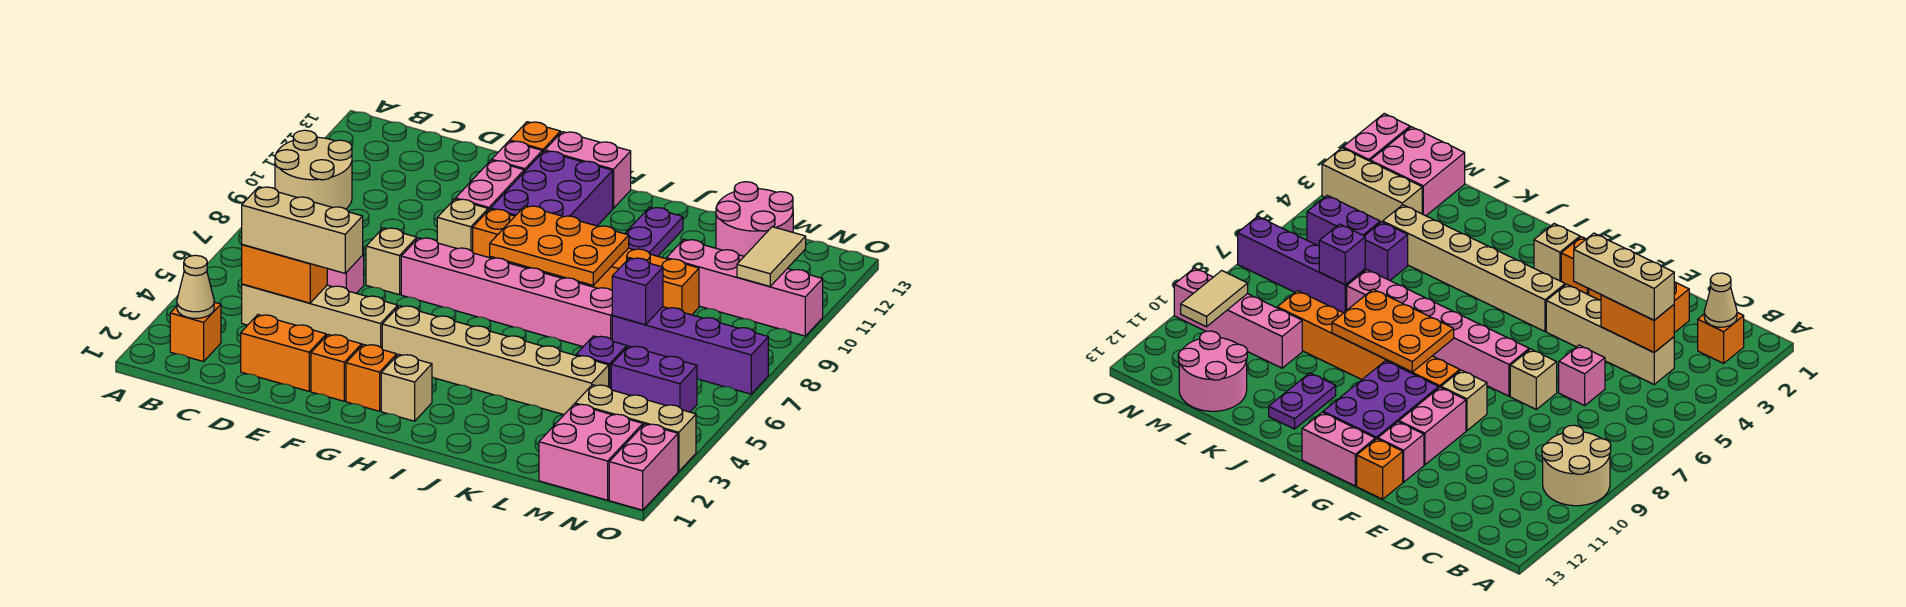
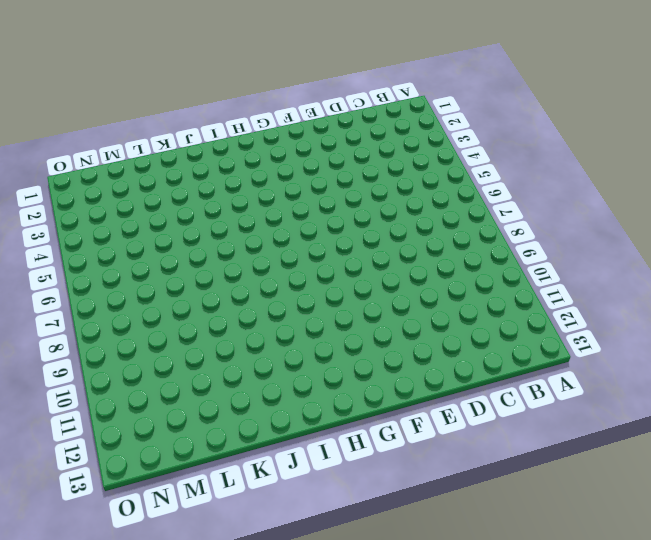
none -> tan 2x2 round brick [275,130,352,209]
none -> orange 1x1 brick [170,302,221,362]
none -> tan 1x4 brick [242,284,398,348]
none -> orange 1x2 brick [241,315,326,391]

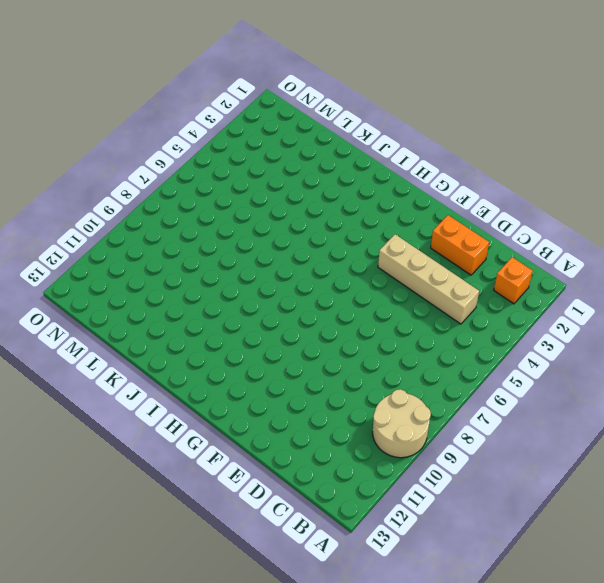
none -> pink 1x1 brick [327,247,364,293]
none -> tan 1x1 brick [366,228,417,295]
none -> orange 1x1 brick [311,334,362,401]
none -> pink 1x6 brick [401,238,612,347]

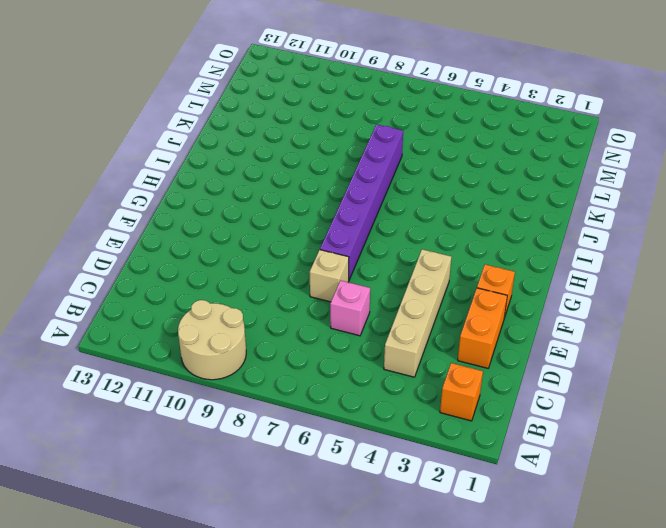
purple 1x6 brick [320,124,403,280] -> pink 1x6 brick [401,238,612,347]
none -> tan 1x1 brick [437,199,488,252]
none -> pink 1x2 brick [456,160,524,210]
none -> pink 1x1 brick [492,141,542,172]
none -> orange 1x1 brick [510,122,560,152]

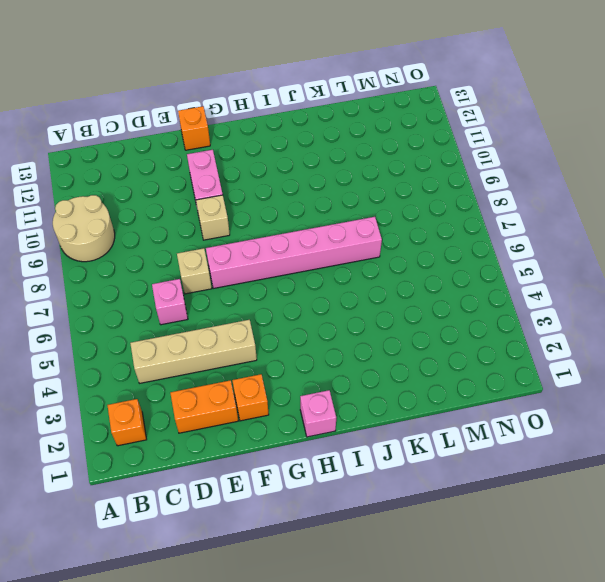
pink 1x1 brick [300,390,336,437] -> pink 1x1 brick moved to [492,141,542,172]
none -> orange 1x1 brick [346,344,397,411]
none -> tan 1x6 brick [382,306,609,415]
none -> orange 1x6 brick [473,209,699,315]
none -> purple 2x3 brick [491,151,613,226]

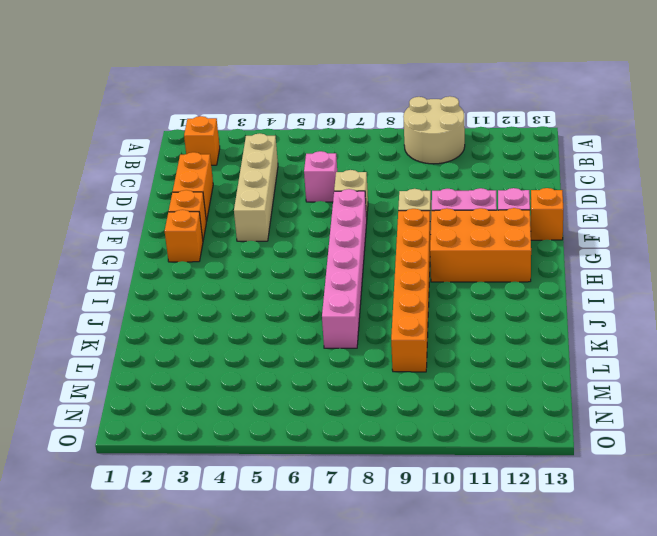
orange 2x3 brick [430,208,531,282] -> purple 2x3 brick [491,151,613,226]
none -> tan 1x6 brick [382,306,609,415]
none -> pink 1x2 brick [545,132,631,208]
none -> tan 1x1 brick [381,354,432,421]
none -> purple 1x2 plate [625,207,683,256]

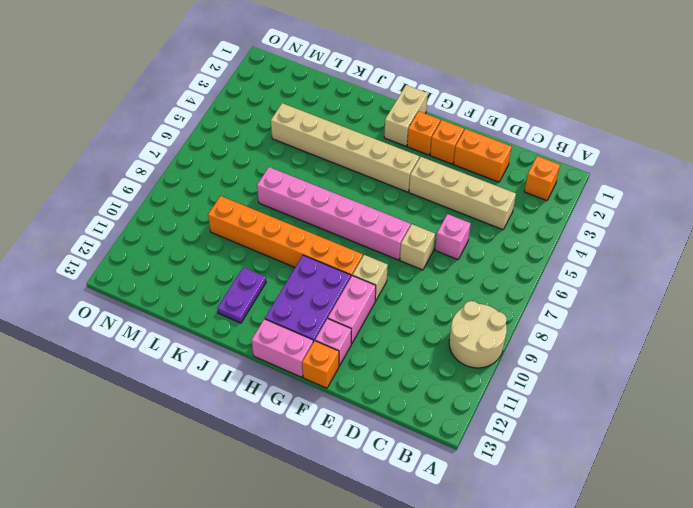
tan 1x2 brick [384,85,428,146] -> tan 1x1 brick [381,354,432,421]
none -> purple 1x1 brick [576,336,627,388]
none -> purple 1x4 brick [612,307,768,394]
none -> pink 1x4 brick [667,239,823,336]
none -> pink 2x2 round brick [716,182,793,256]

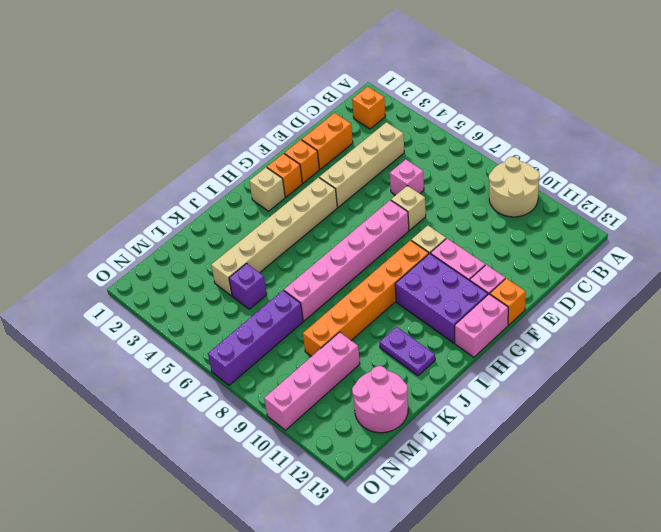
none -> pink 2x2 brick [539,404,643,500]
none -> tan 1x3 brick [575,385,696,471]
none -> purple 1x2 brick [611,346,697,412]
none -> pink 1x2 brick [609,424,678,510]

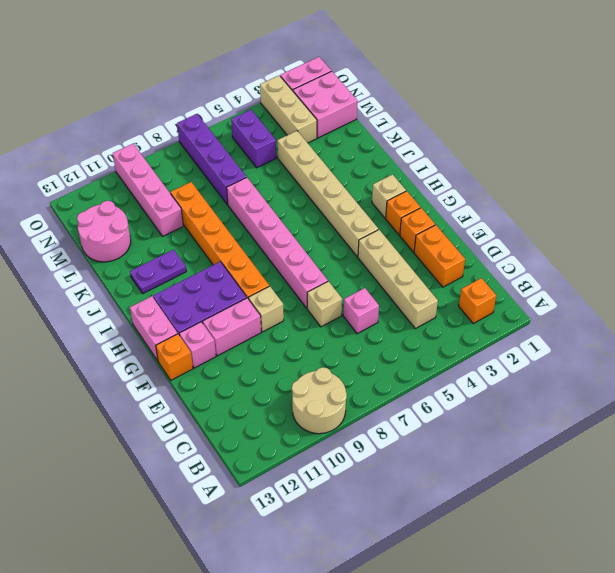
none -> purple 1x1 brick [576,336,627,388]
none -> tan 1x1 cone [177,255,214,318]
none -> orange 1x2 brick [242,245,327,303]
none -> orange 2x3 plate [490,206,629,285]

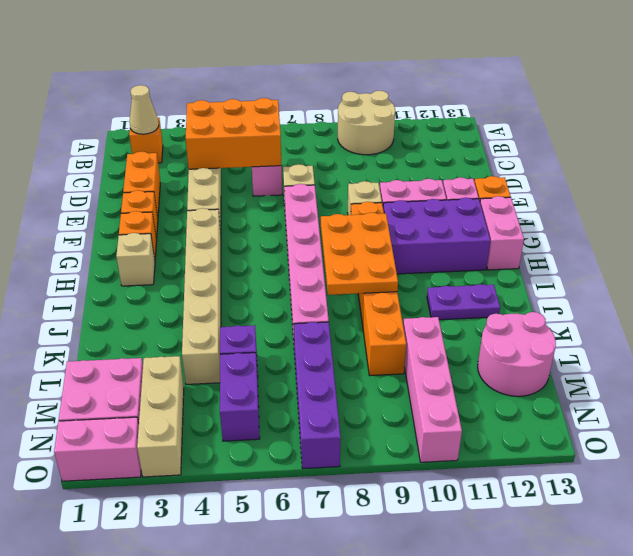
orange 2x3 brick [186,98,281,169] -> orange 1x2 brick [242,245,327,303]
none -> purple 1x1 brick [612,258,663,325]
none -> tan 1x2 tile [737,227,806,287]
none -> tan 1x3 brick [242,187,363,273]

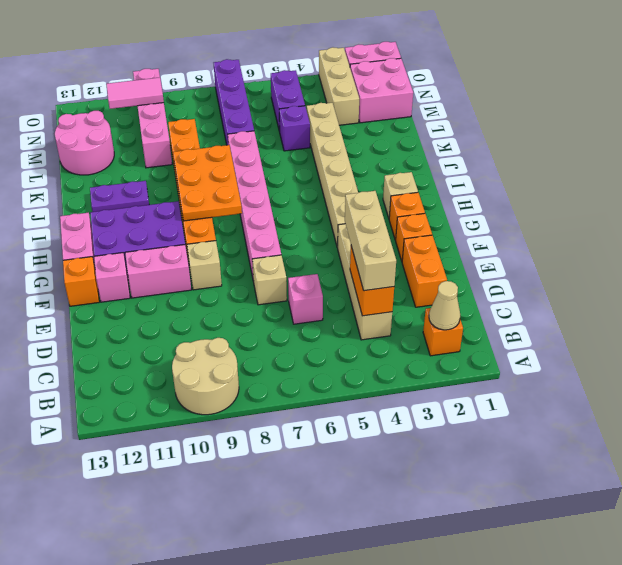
pink 1x2 tile [106,77,164,109] -> tan 1x2 tile [737,227,806,287]
none -> purple 1x1 brick [612,258,663,325]

